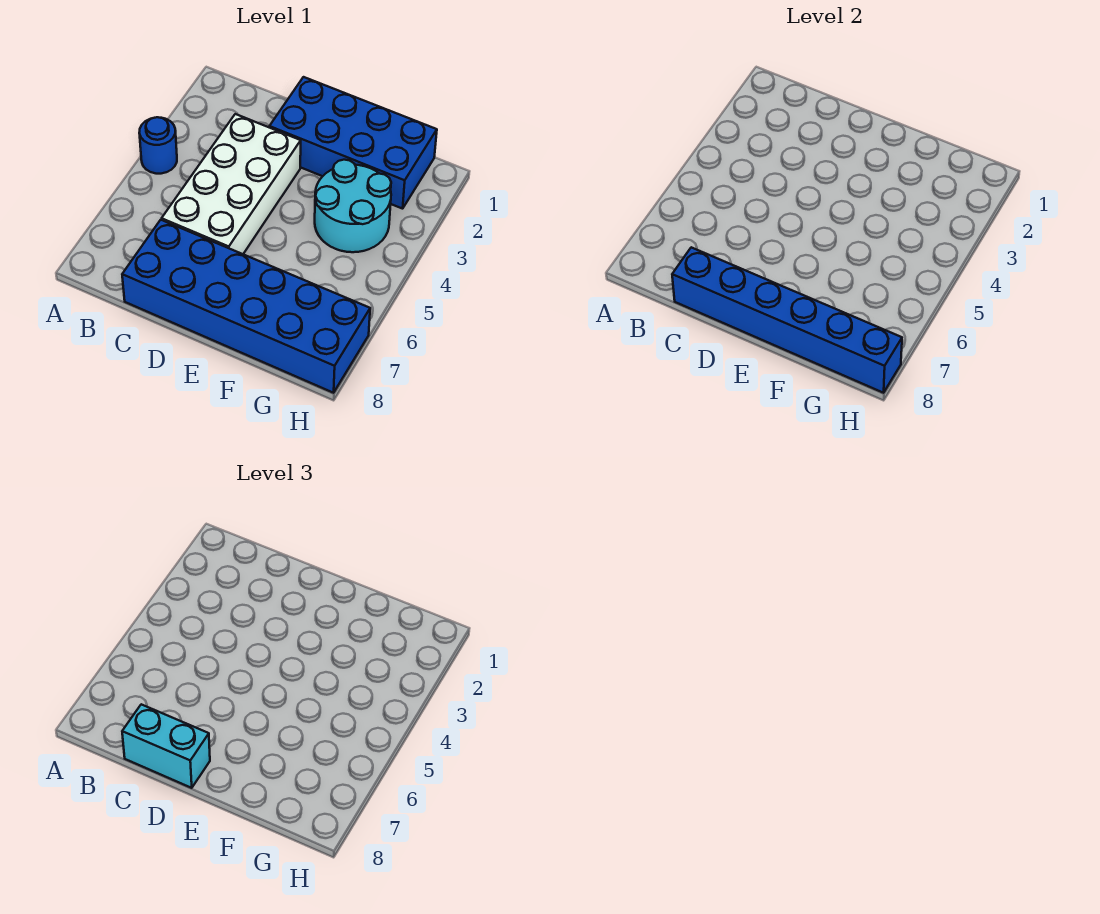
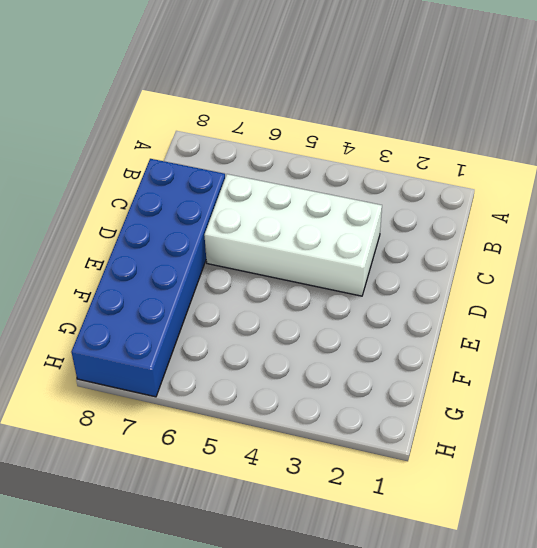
none -> blue 1x1 round brick [139,117,177,174]
none -> blue 2x4 brick [269,77,437,209]

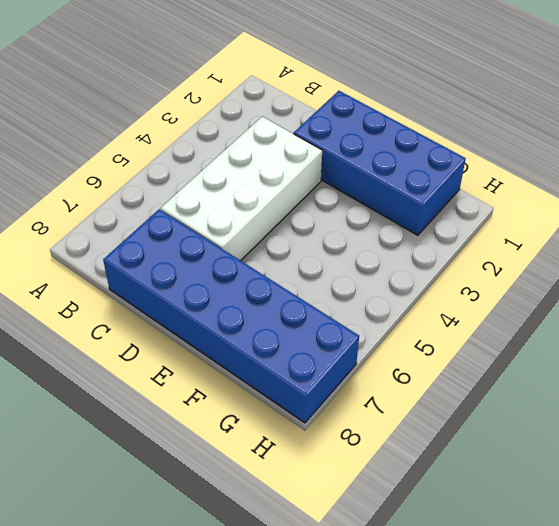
none -> blue 1x1 round brick [139,117,177,174]
none -> cyan 2x2 round brick [315,160,391,252]

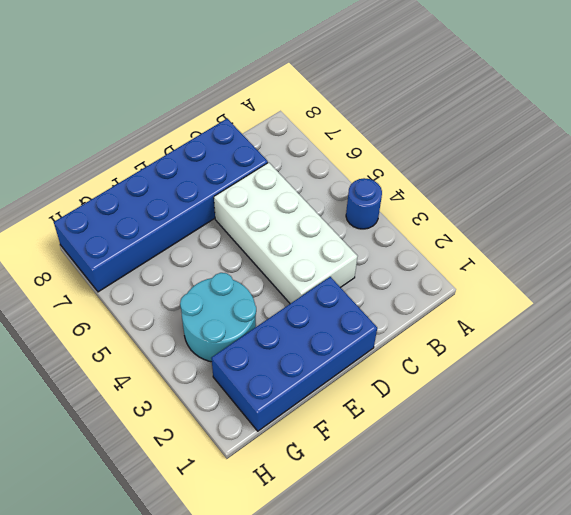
none -> blue 1x6 brick [672,247,902,393]
none -> cyan 1x2 brick [122,704,210,788]

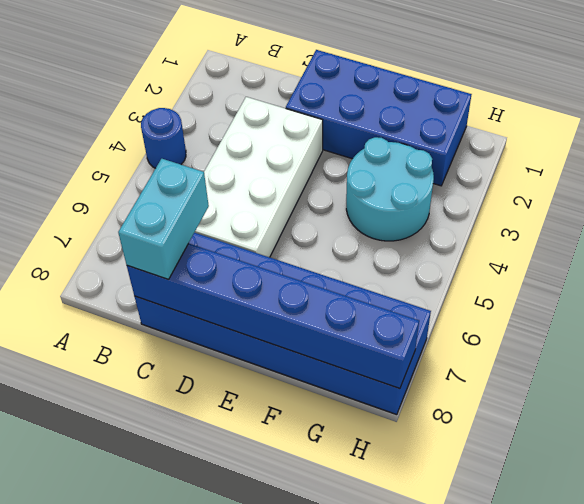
cyan 1x2 brick [118,159,209,280] -> cyan 1x2 brick turned to [122,704,210,788]

